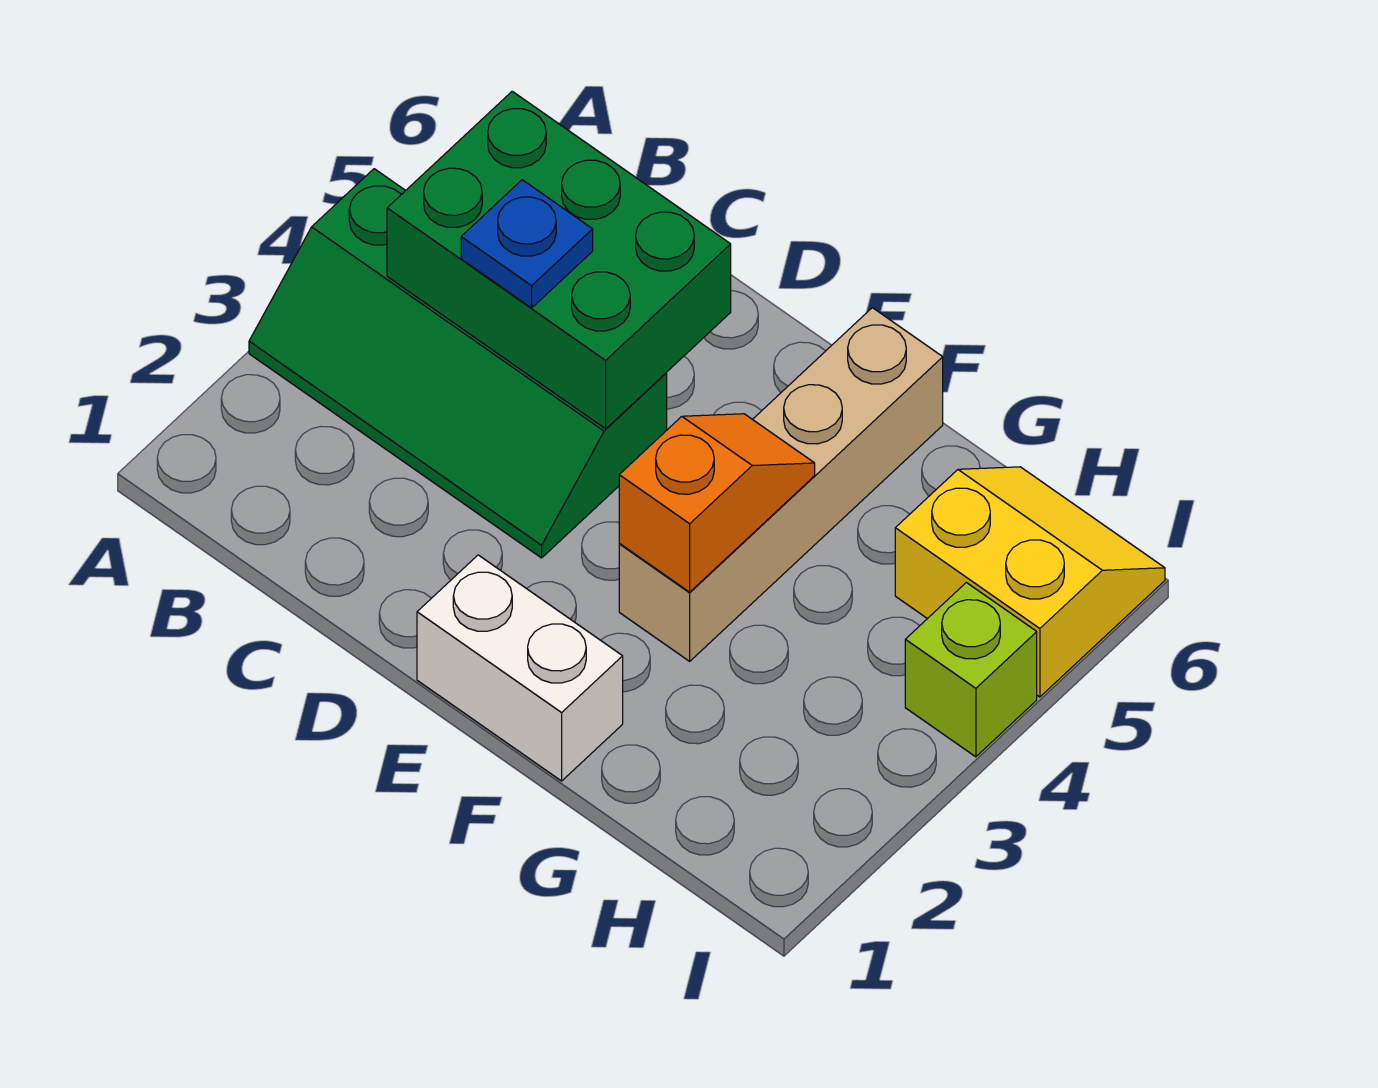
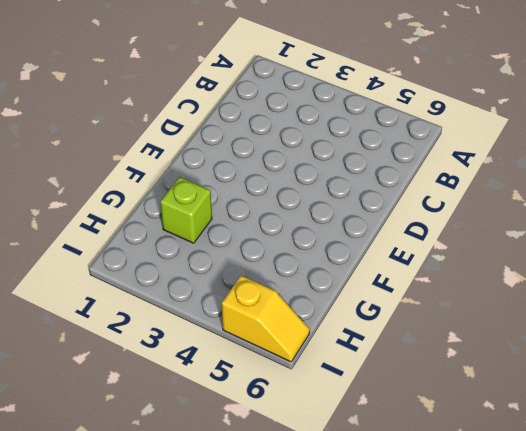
lime 1x1 brick [160,177,212,243] -> lime 1x1 brick moved to [905,582,1037,757]
yellow 1x2 slope [221,276,310,362] -> yellow 2x2 slope [895,467,1165,697]
none -> green 2x4 slope [249,169,667,558]
none -> white 1x2 brick [417,555,623,781]

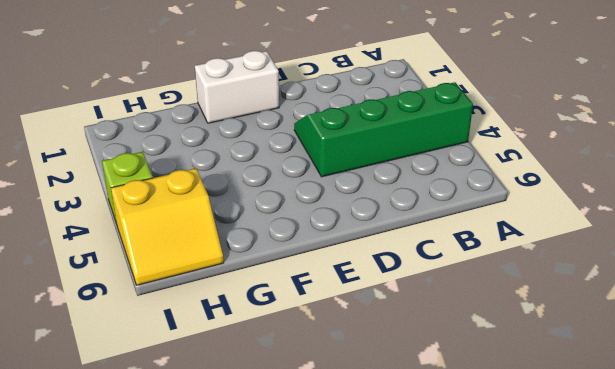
none -> tan 1x4 brick [619,308,943,661]
none -> green 2x3 brick [387,91,731,429]

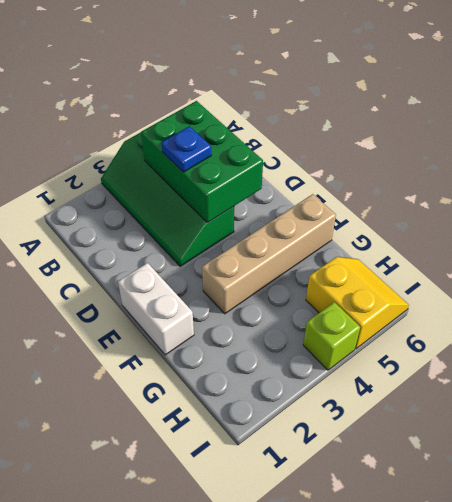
none -> orange 1x2 slope [619,414,815,592]

